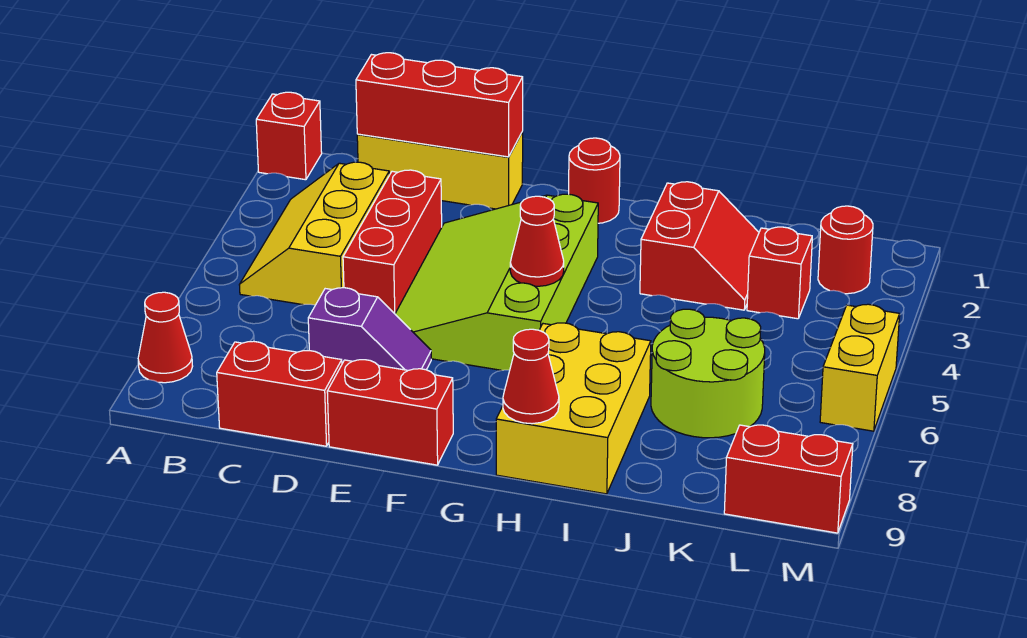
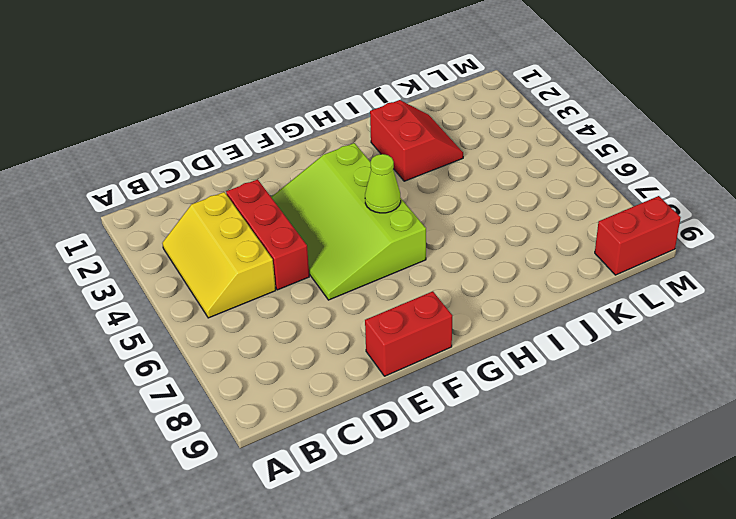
lime 1x1 cone [365,154,401,213] -> red 1x1 cone [510,196,564,286]
none -> red 1x1 brick [256,92,322,180]
none -> red 1x1 cone [138,292,193,383]
none -> yellow 1x3 brick [357,132,523,209]

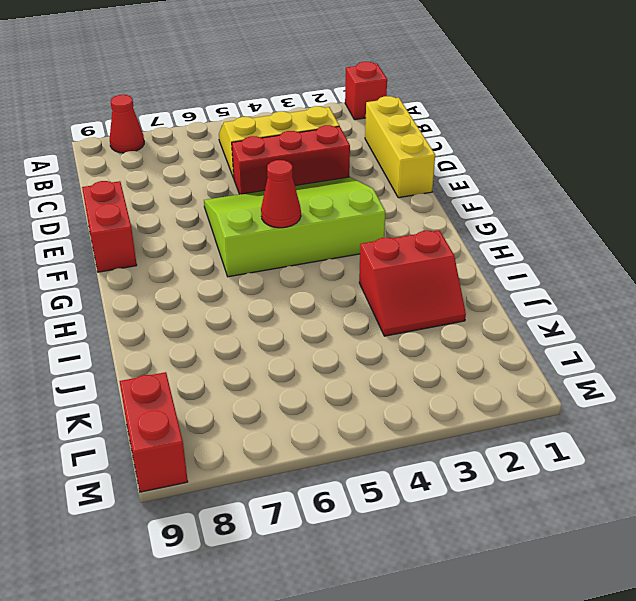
none -> red 1x2 brick [217,341,342,446]
none -> purple 1x2 slope [308,288,431,370]
none -> red 1x1 round brick [569,138,620,223]

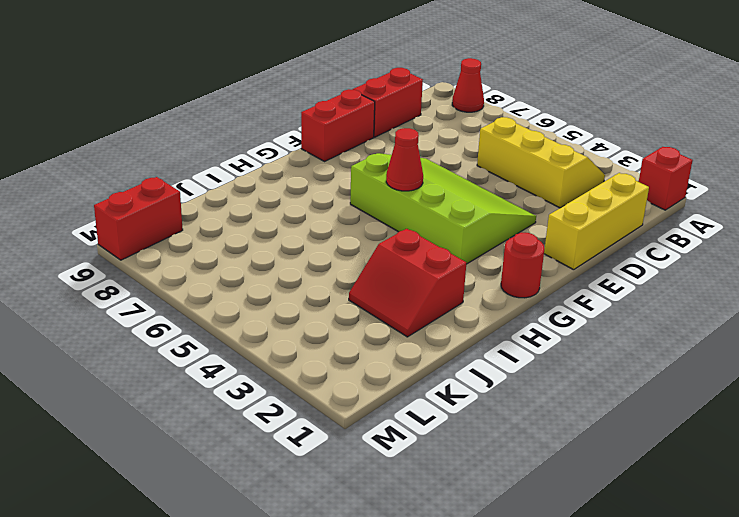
none -> red 1x3 brick [343,170,442,314]
none -> purple 1x2 slope [308,288,431,370]
none -> yellow 2x3 brick [496,323,651,494]

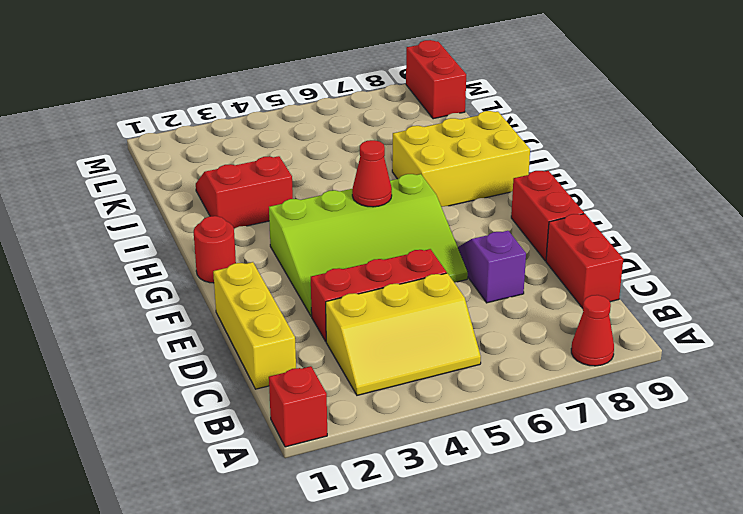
none -> lime 2x2 round brick [651,309,765,438]
none -> red 1x1 brick [747,227,812,319]
none -> red 1x1 round brick [818,206,873,294]

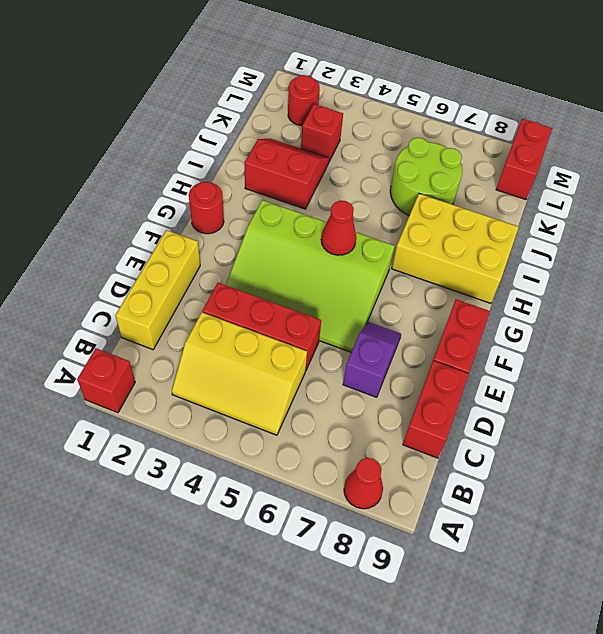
none -> yellow 1x2 brick [820,304,900,431]
none -> red 1x3 brick [356,53,523,157]
none -> red 1x1 cone [503,329,559,424]

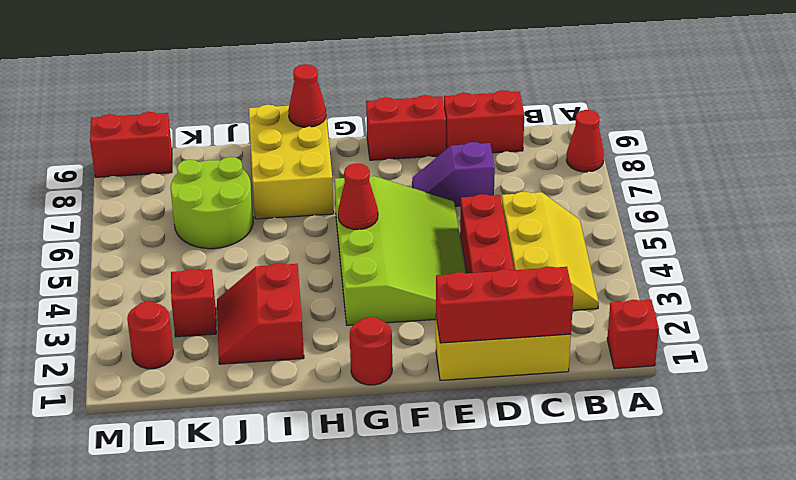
none -> yellow 1x2 brick [820,304,900,431]

